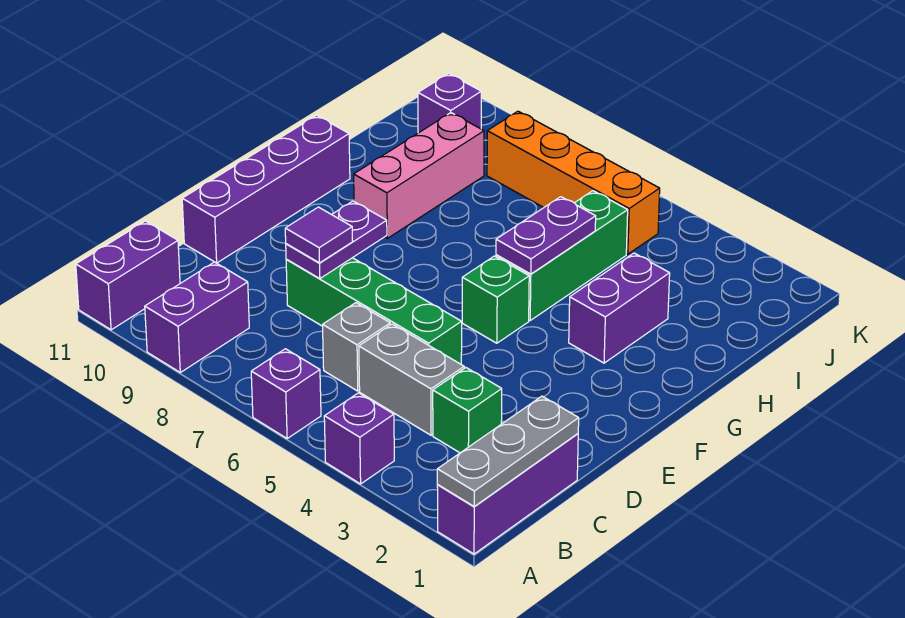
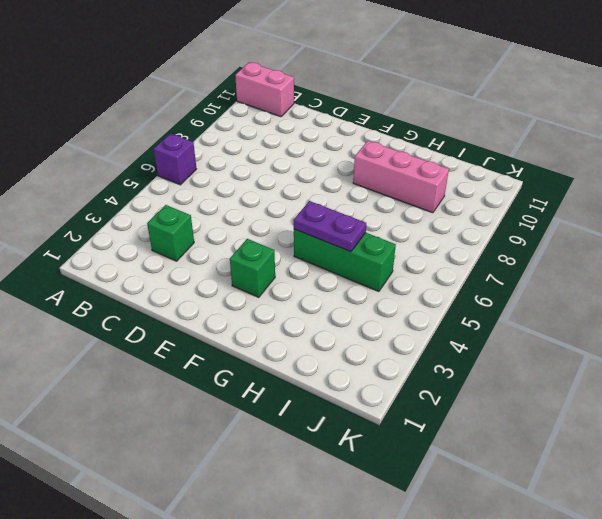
pink 1x2 brick [235,62,294,117] -> purple 1x2 brick [76,221,180,330]
green 1x1 brick [230,239,275,297] -> green 1x1 brick moved to [462,256,529,343]
none -> purple 1x3 brick [437,434,578,554]
none -> purple 1x1 brick [324,393,394,484]
none -> purple 1x2 brick [145,262,249,372]

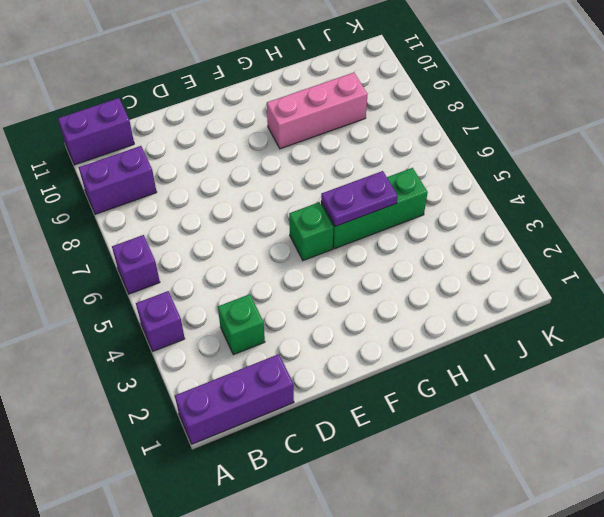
none -> grey 1x2 brick [359,324,464,435]
none -> grey 1x1 brick [323,303,390,391]
none -> green 1x4 brick [286,258,462,364]

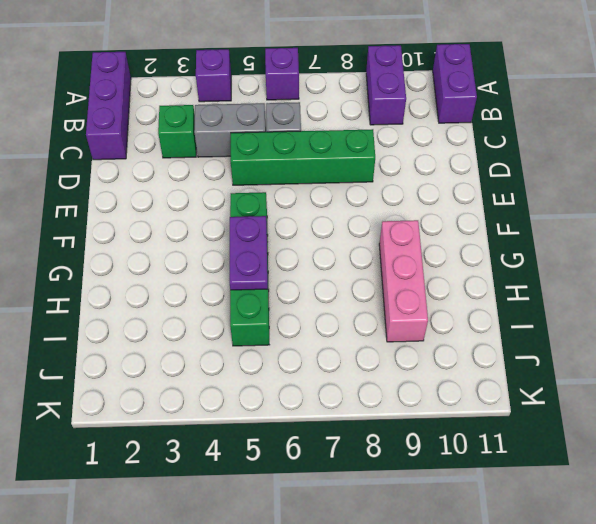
none -> purple 1x4 brick [182,115,350,263]
none -> purple 1x2 brick [569,253,670,363]
none -> orange 1x4 brick [487,111,660,254]

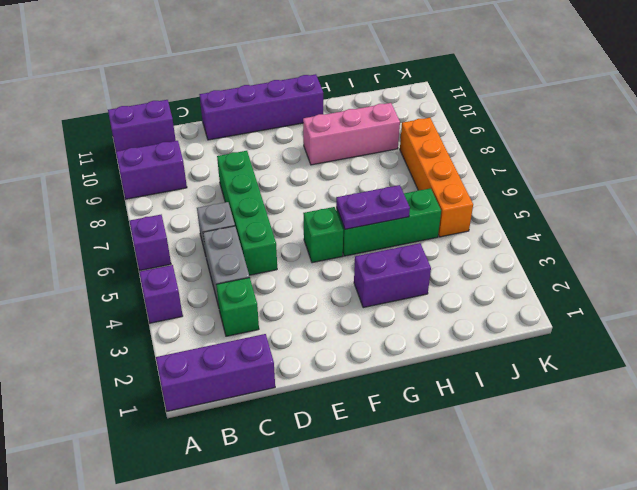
none -> purple 1x1 brick [418,74,481,133]
none -> grey 1x3 plate [437,396,579,507]
none -> purple 1x2 plate [286,201,387,279]

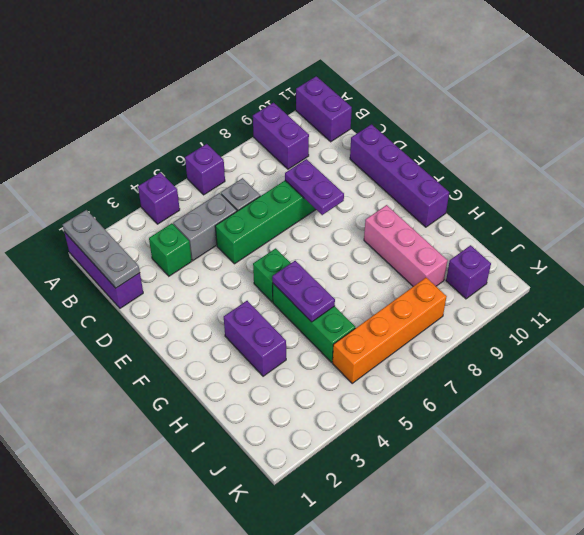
none -> purple 1x1 tile [285,207,353,263]

